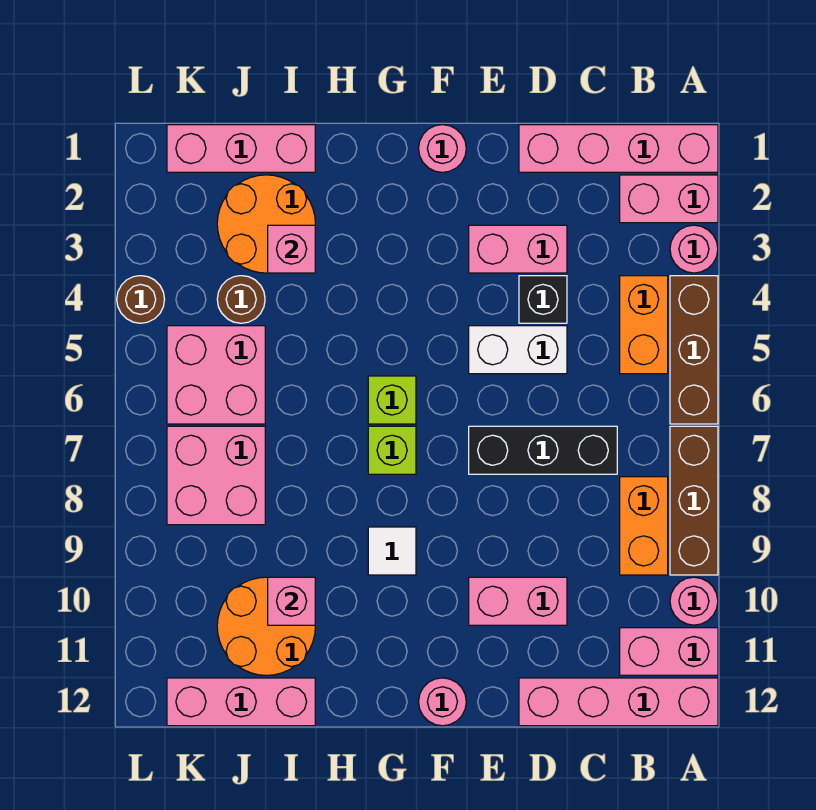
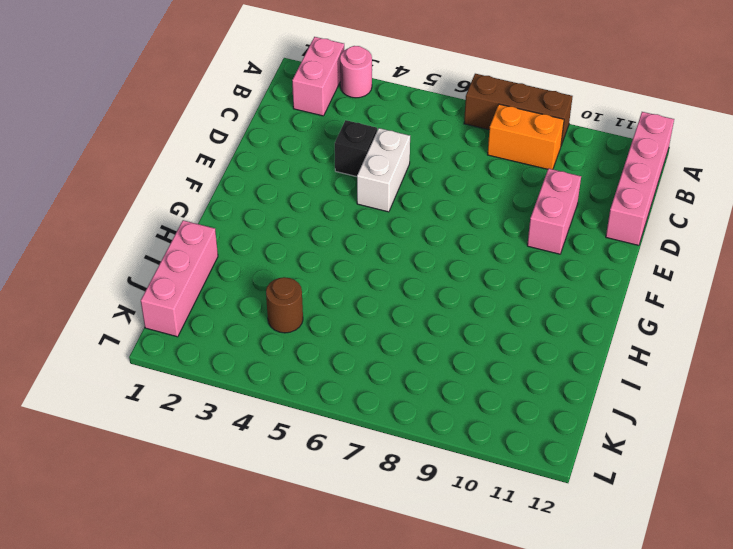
none -> pink 1x4 brick [519,125,718,172]
none -> brown 1x3 brick [670,276,718,424]
none -> pink 1x1 round brick [670,577,718,625]
none -> pink 1x2 brick [620,628,718,675]

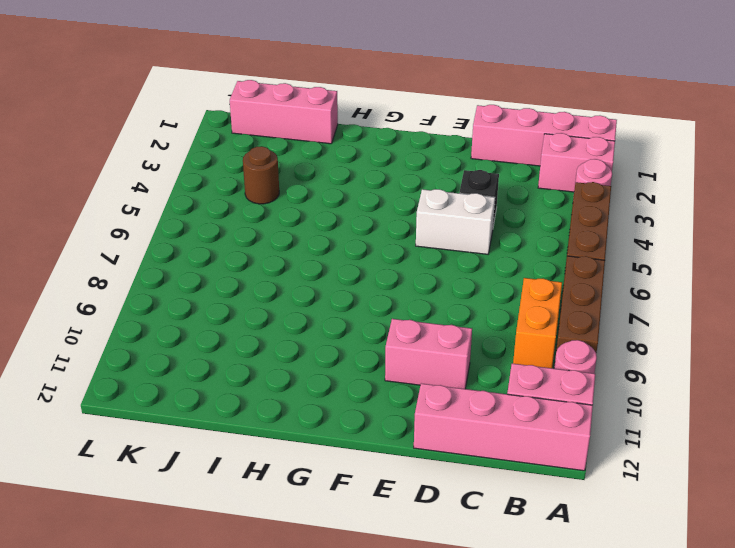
none -> orange 1x2 brick [620,276,668,374]
none -> black 1x3 brick [469,426,617,474]
none -> pink 1x2 brick [469,225,567,273]
none -> pink 1x1 round brick [419,125,466,172]

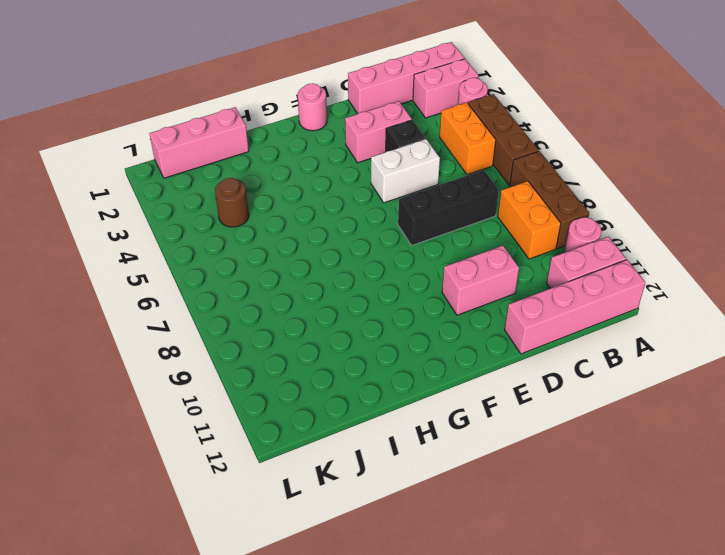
none -> pink 1x1 round brick [419,678,466,726]
none -> lime 1x1 brick [368,376,416,424]
none -> lime 1x1 brick [368,426,416,474]
none -> white 1x1 tile [368,527,416,575]

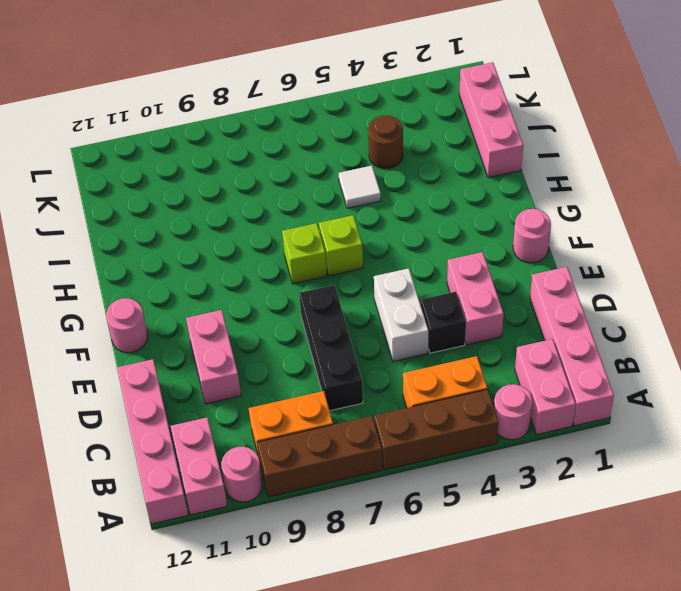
white 1x1 tile [339,166,381,208] -> white 1x1 tile moved to [368,527,416,575]
none -> orange 2x2 round brick [217,175,315,273]
none -> orange 2x2 round brick [217,577,315,675]
none -> pink 1x3 brick [167,678,315,726]
none -> pink 2x2 brick [167,326,265,424]

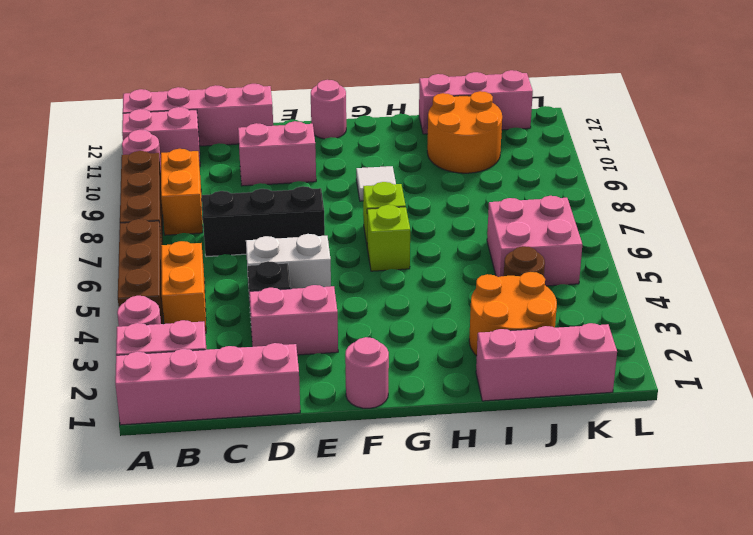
none -> pink 2x2 brick [167,426,265,525]
none -> brown 1x1 round brick [117,276,165,323]
none -> pink 1x1 brick [268,225,315,273]
none -> pink 1x1 brick [268,577,315,625]

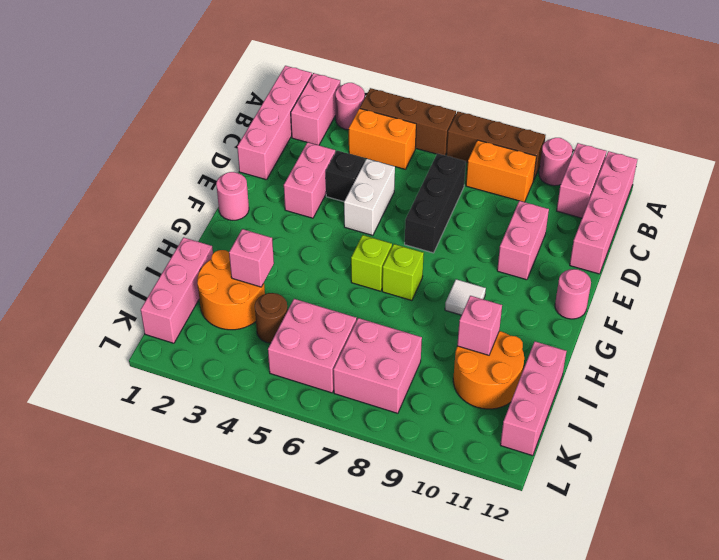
none -> brown 1x1 round brick [117,276,165,323]

